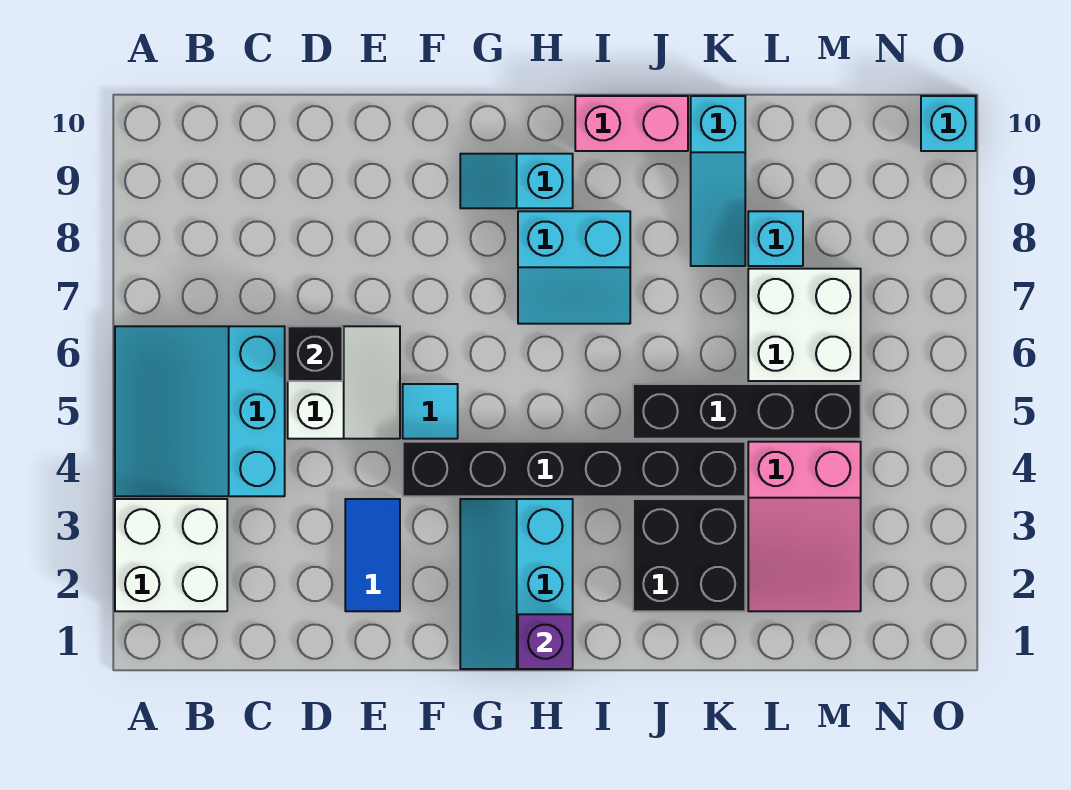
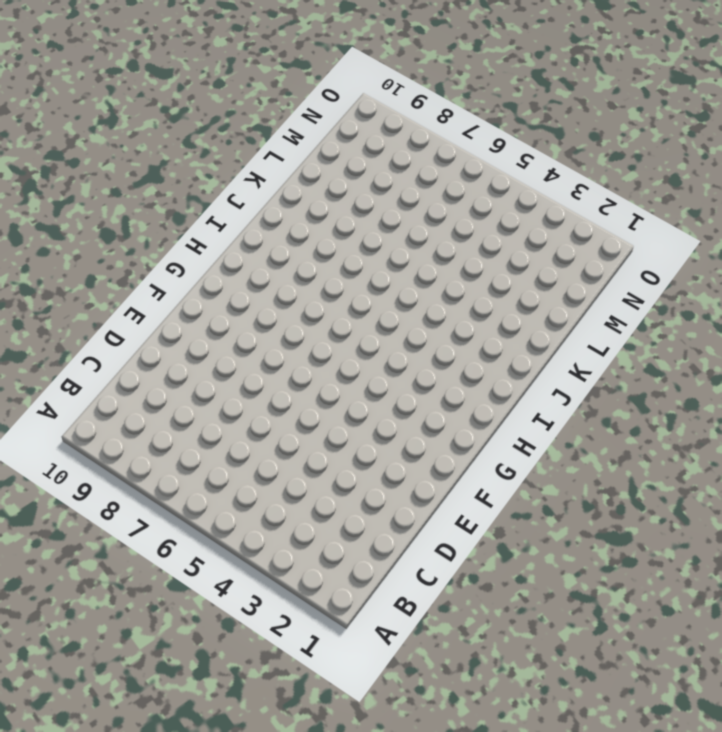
none -> white 2x2 brick [115,499,227,611]
none -> cyan 3x3 slope [115,326,285,496]
none -> white 2x2 slope [288,326,400,439]

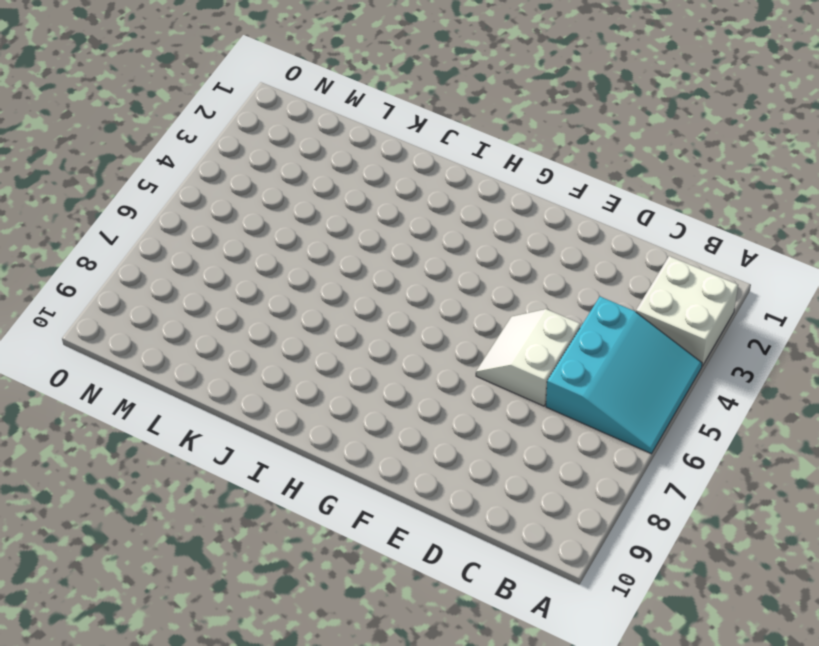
none -> blue 1x2 tile [345,499,400,611]
none -> black 1x6 brick [403,442,745,496]
none -> cyan 1x1 tile [403,384,458,439]

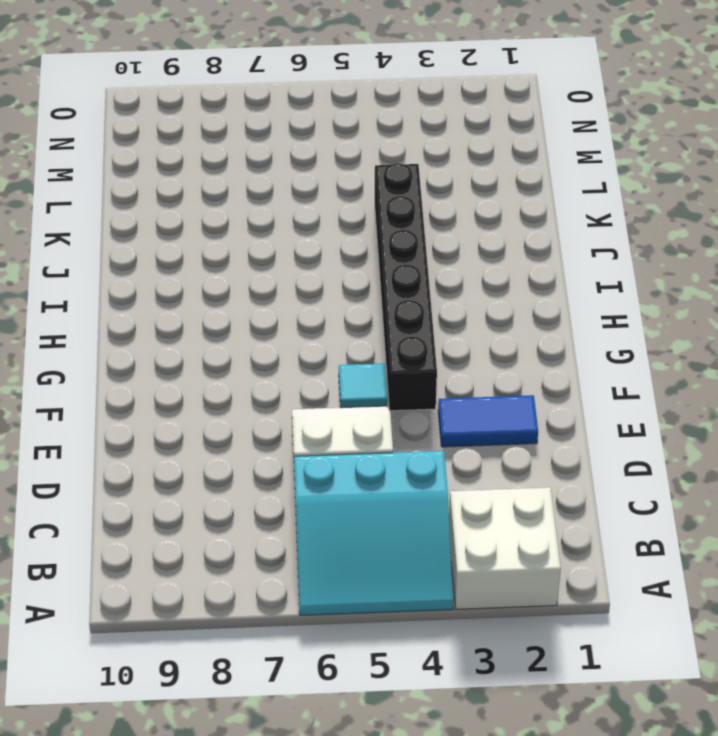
none -> cyan 2x3 slope [460,499,573,669]
none -> cyan 1x2 slope [460,154,573,208]
none -> cyan 2x2 slope [518,211,630,324]

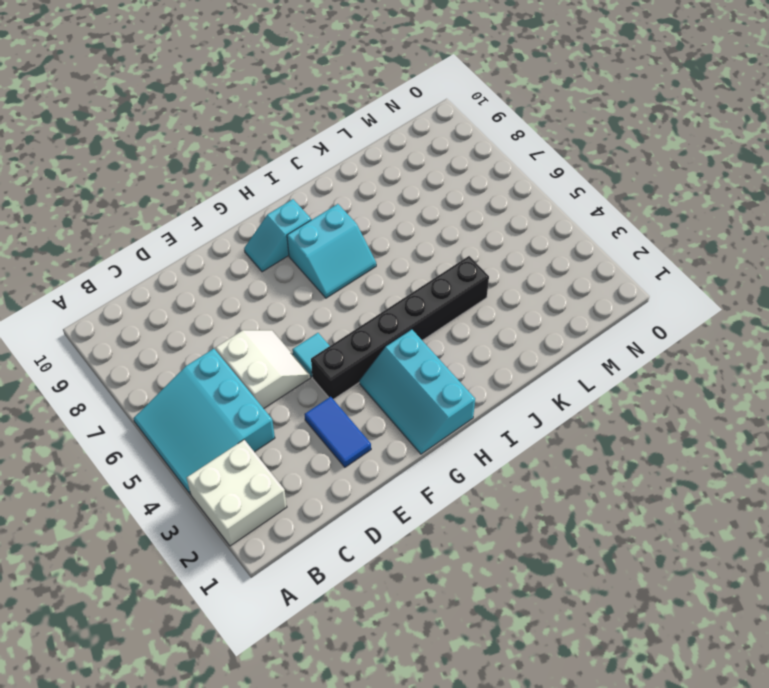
none -> pink 1x2 brick [575,96,688,151]
none -> black 2x2 brick [633,499,745,611]
none -> black 1x4 brick [633,384,861,439]

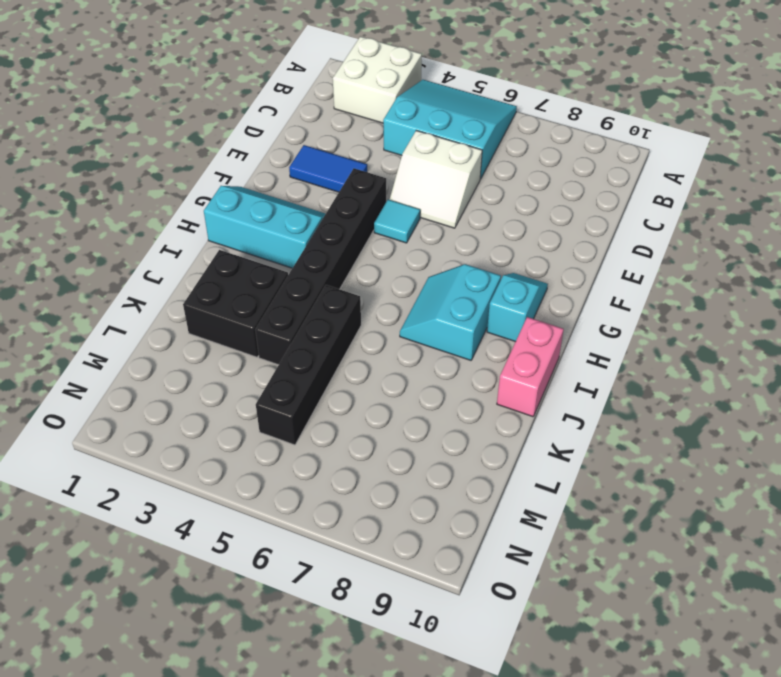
none -> cyan 1x3 slope [691,96,745,266]
none -> pink 2x3 slope [748,442,861,611]
none -> white 2x2 brick [748,269,861,381]

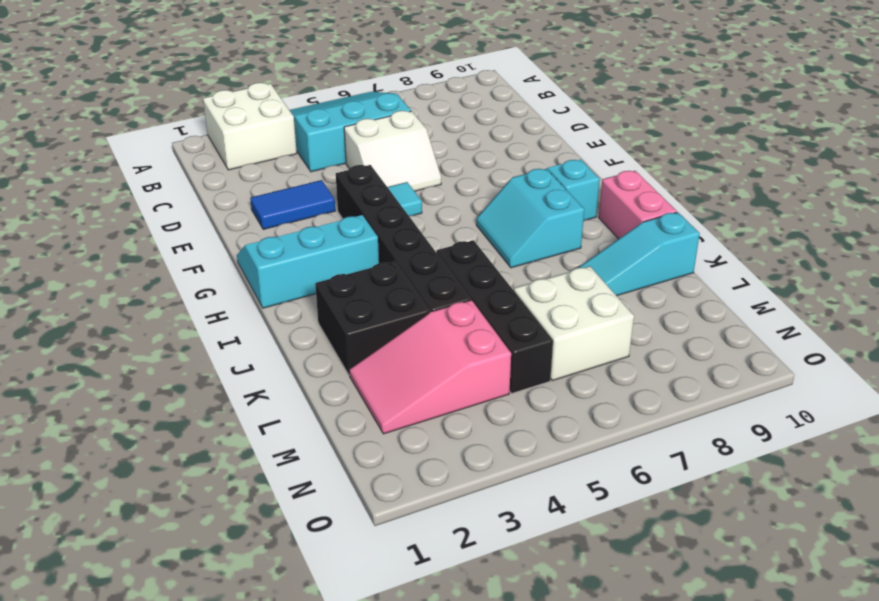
none -> cyan 1x1 brick [748,211,803,266]
none -> cyan 1x1 brick [921,96,976,151]
none -> black 1x1 brick [288,326,342,381]

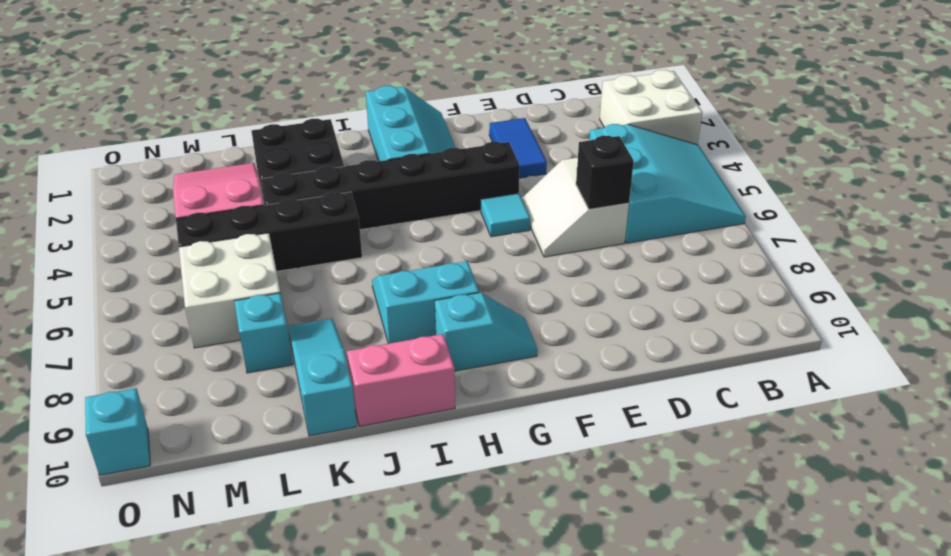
none -> purple 1x1 brick [518,614,573,669]

